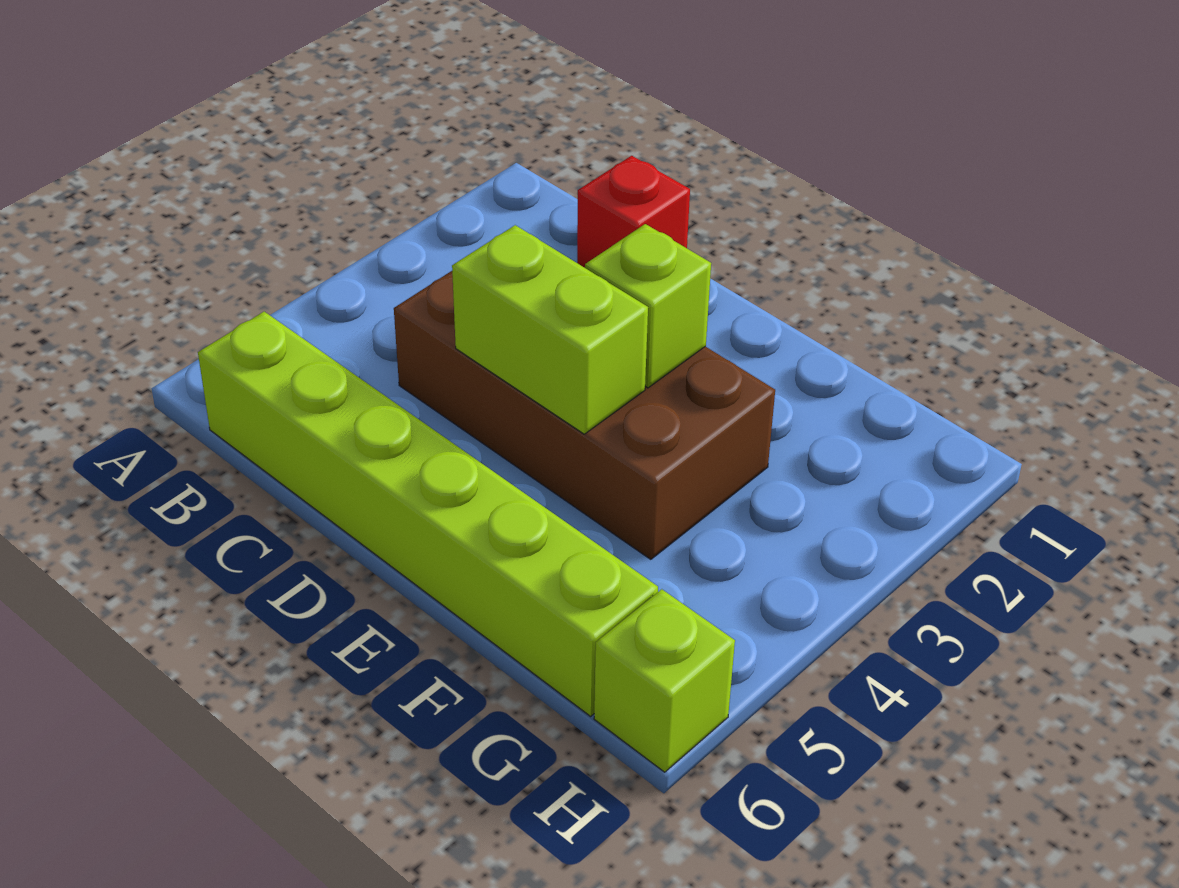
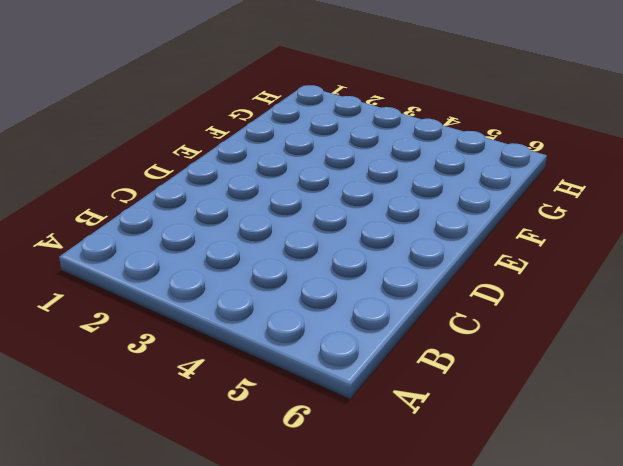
none -> lime 1x6 brick [198,312,658,716]
none -> red 1x1 brick [577,156,690,268]

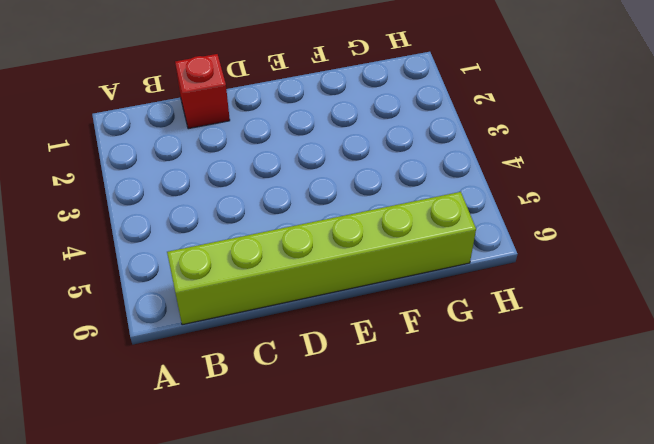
none -> brown 2x4 brick [394,271,775,559]
none -> lime 1x1 brick [594,589,735,772]

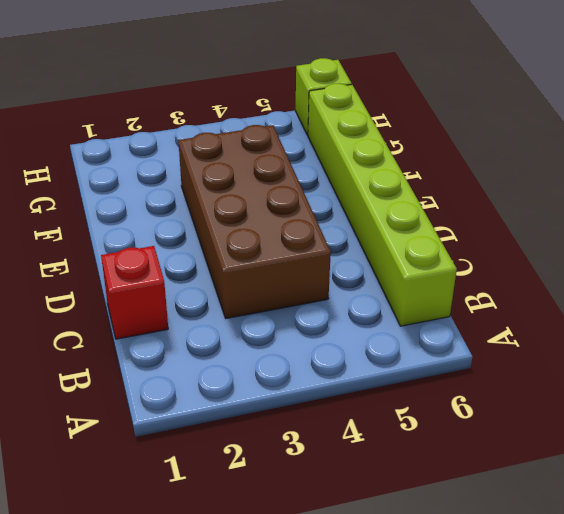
none -> lime 1x2 brick [452,225,648,434]
none -> lime 1x1 brick [585,224,711,388]

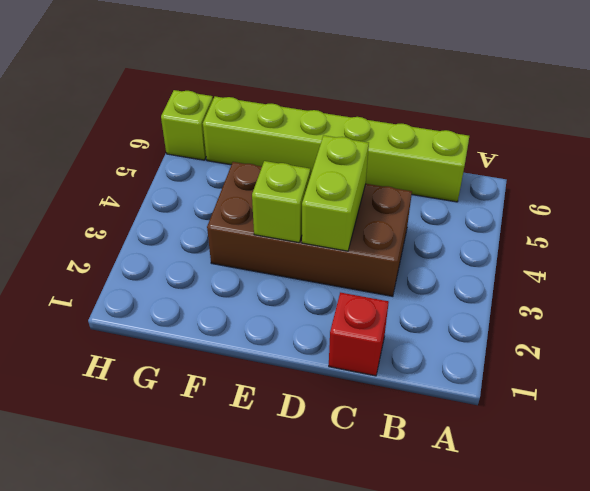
lime 1x2 brick [302,135,369,251] -> lime 1x2 brick turned to [452,225,648,434]

